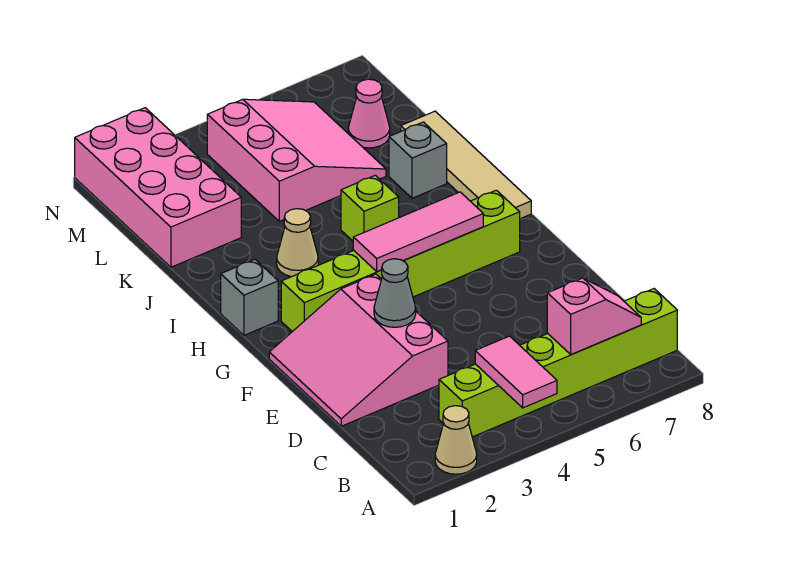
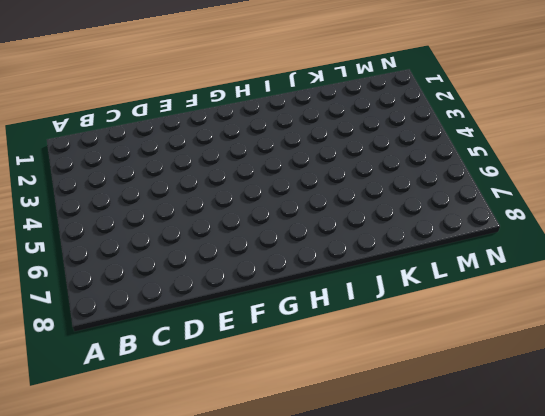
none -> tan 1x1 cone [435,406,477,474]
none -> lime 1x6 brick [439,289,677,437]
none -> pink 3x3 slope [269,274,448,426]

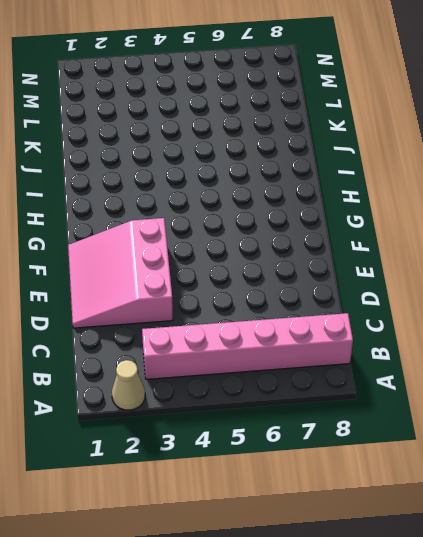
pink 1x6 brick [142,313,353,379] -> lime 1x6 brick [439,289,677,437]
none -> lime 1x6 brick [281,190,520,332]
none -> grey 1x1 brick [221,259,278,335]
none -> tan 1x4 tile [401,111,531,219]

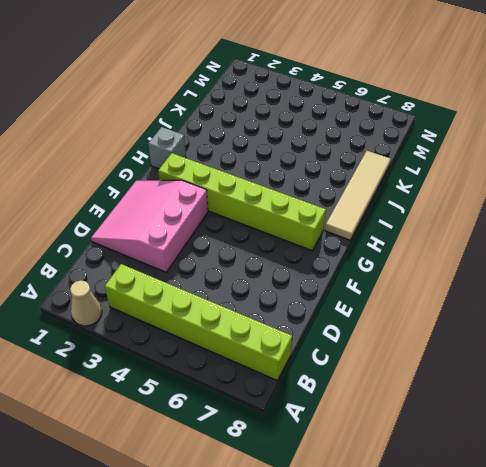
none -> tan 1x1 cone [277,209,318,277]
none -> lime 1x1 brick [341,175,399,241]
none -> grey 1x1 brick [389,122,447,198]

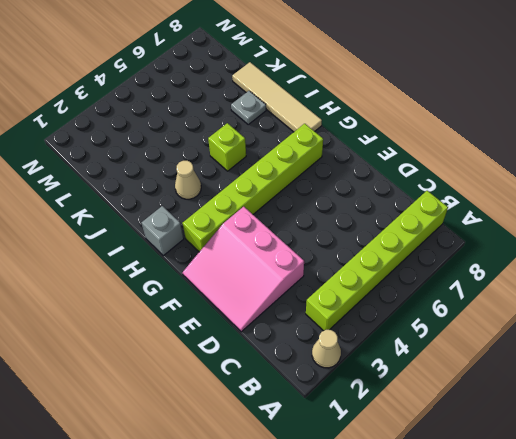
grey 1x1 plate [231,91,266,124] -> grey 1x1 brick [389,122,447,198]
none -> pink 2x4 brick [75,108,241,267]
none -> pink 3x3 slope [207,99,386,221]
none -> pink 1x1 cone [348,79,390,148]

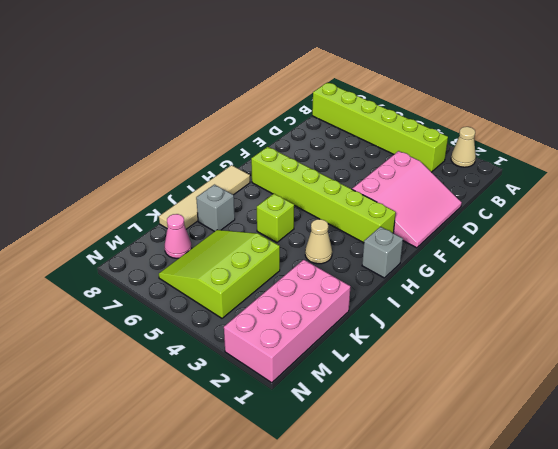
lime 3x3 slope [159,230,280,318] -> pink 3x3 slope [207,99,386,221]
none -> pink 1x2 tile [475,336,557,408]
none -> pink 1x2 slope [547,278,641,355]
none -> grey 1x1 cone [374,259,416,327]

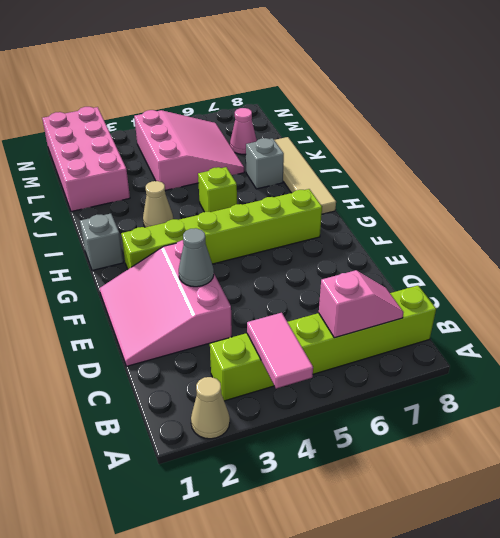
none -> pink 1x3 tile [353,192,483,271]

